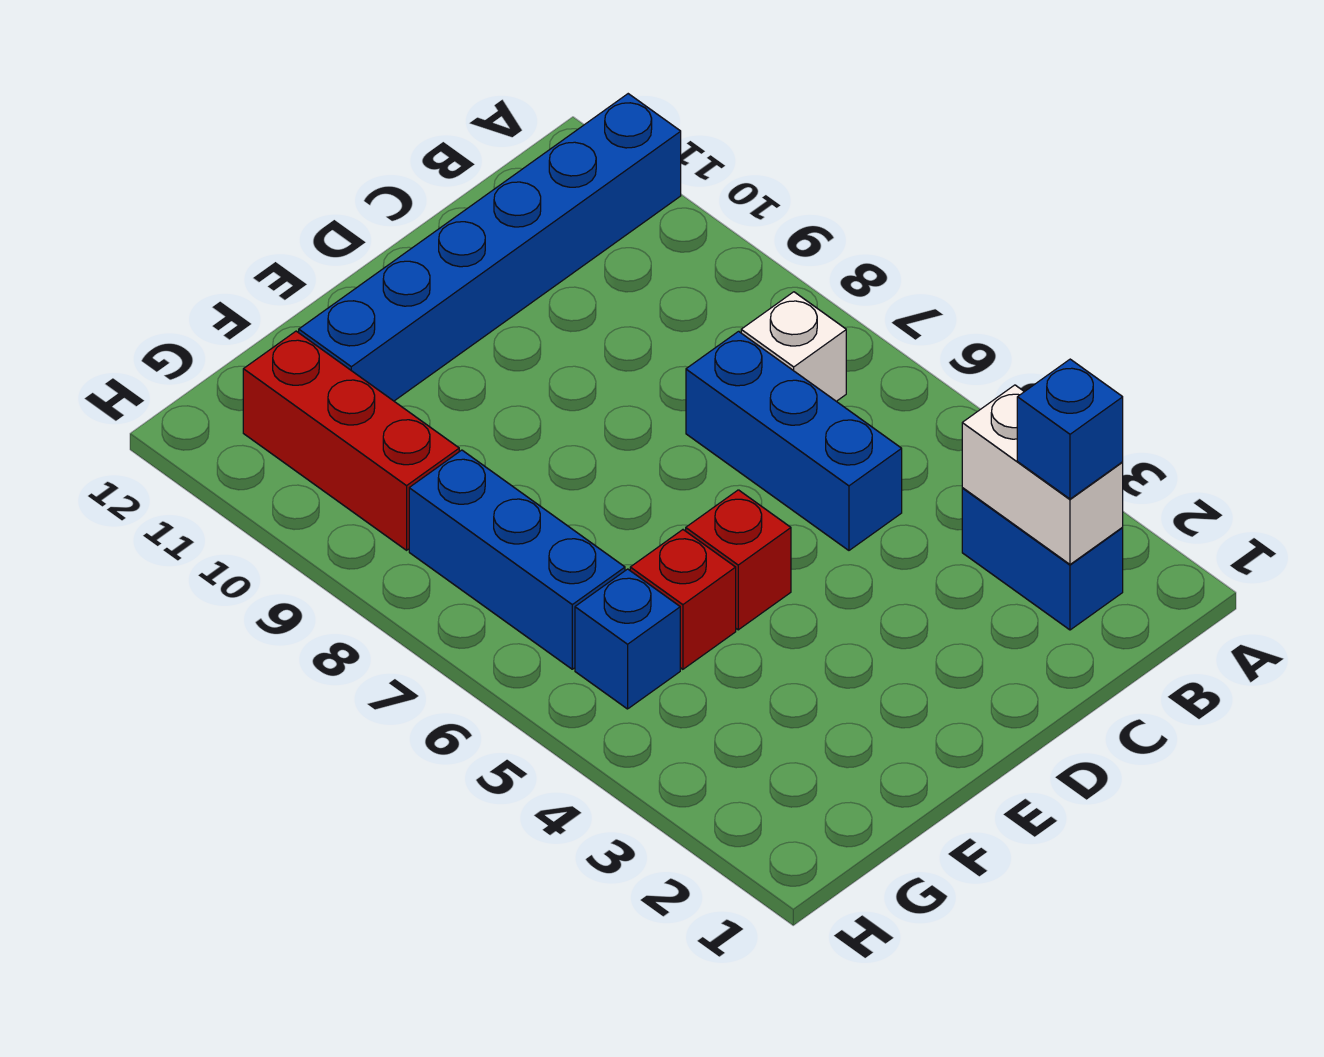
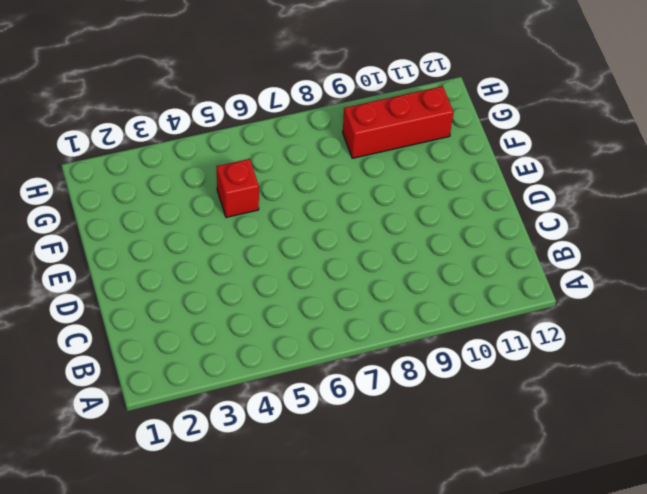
none -> blue 1x6 brick [299,94,681,401]
none -> blue 1x2 brick [962,488,1123,630]

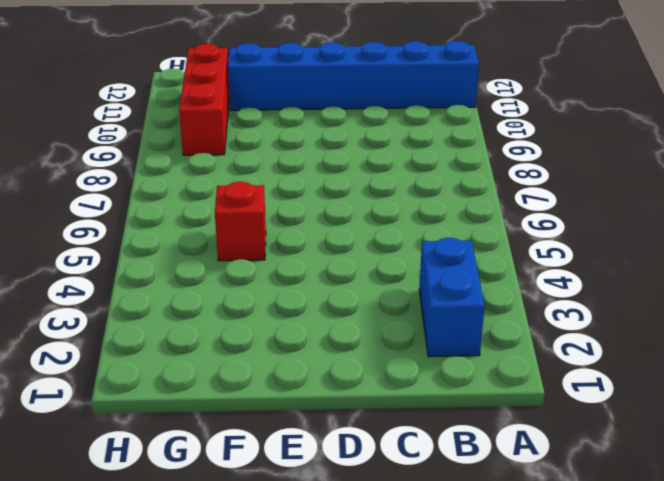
none -> white 1x1 brick [741,292,846,401]
none -> blue 1x3 brick [686,331,902,550]

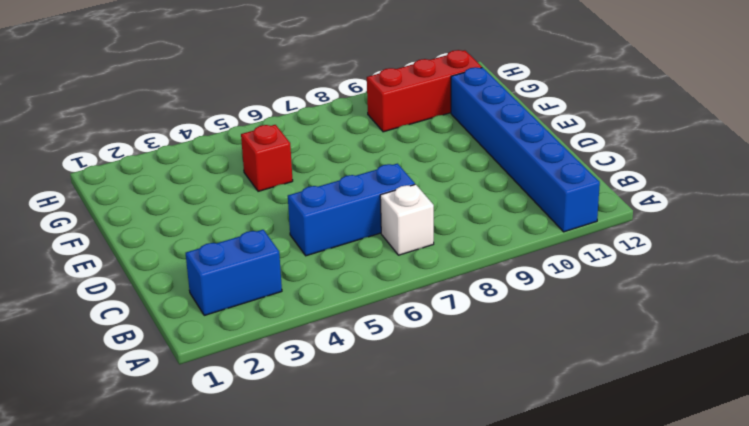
none -> red 1x1 brick [686,490,791,630]
none -> blue 1x1 brick [575,569,680,709]

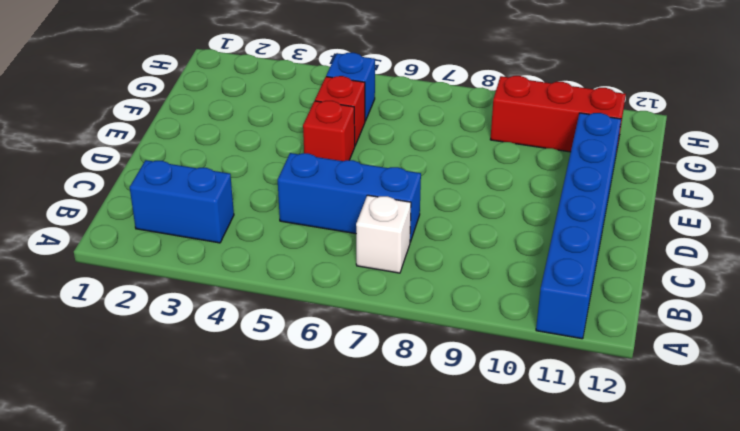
none -> blue 1x3 brick [409,450,625,669]
none -> white 1x2 brick [962,385,1123,564]

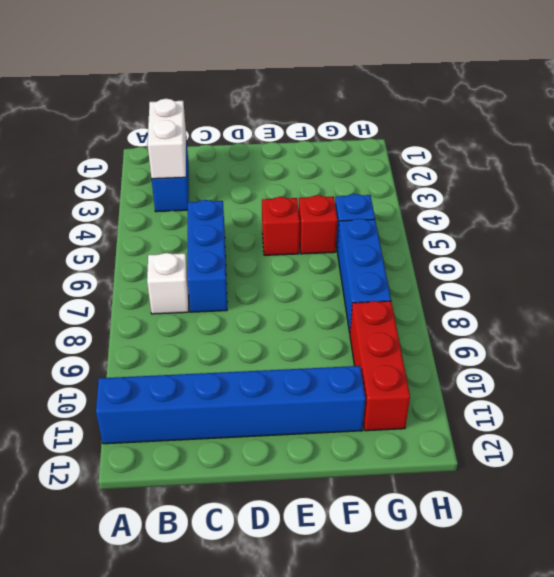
none -> blue 1x1 brick [1017,359,1123,499]

